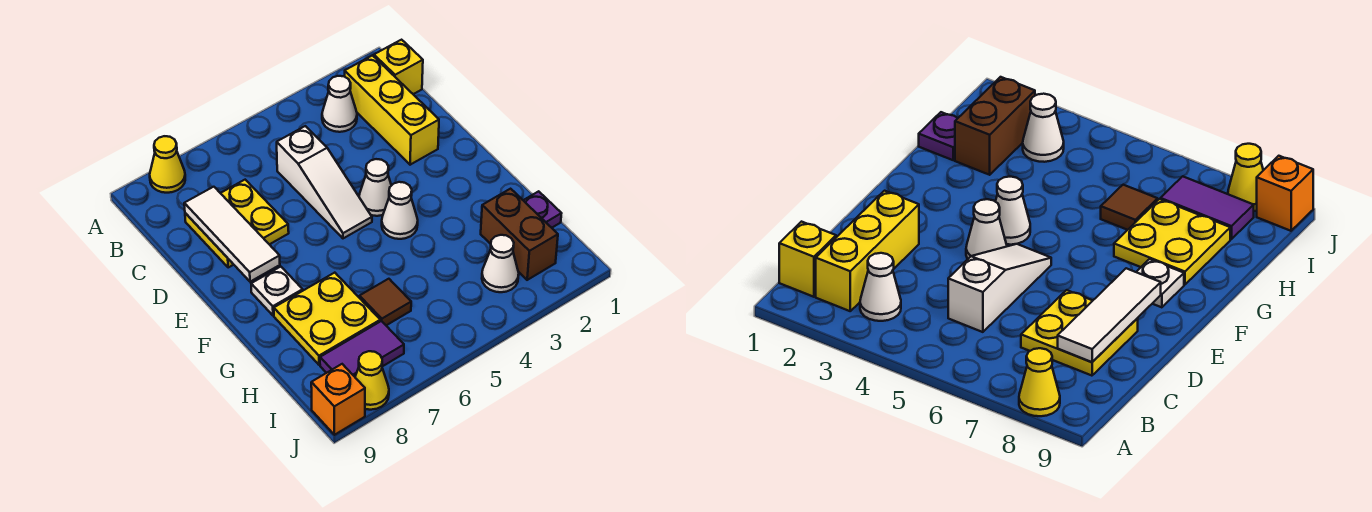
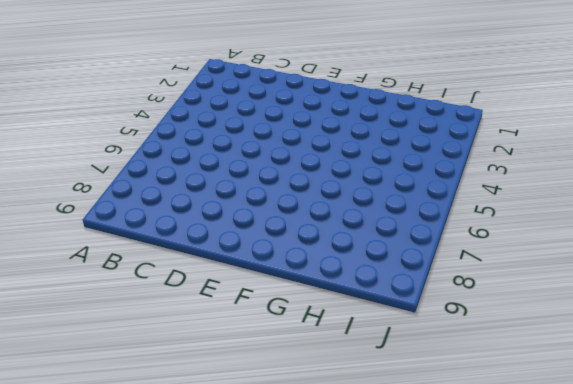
none -> yellow 1x1 cone [150,136,185,193]
none -> yellow 1x1 brick [374,40,423,94]
none -> yellow 1x3 brick [345,55,439,165]

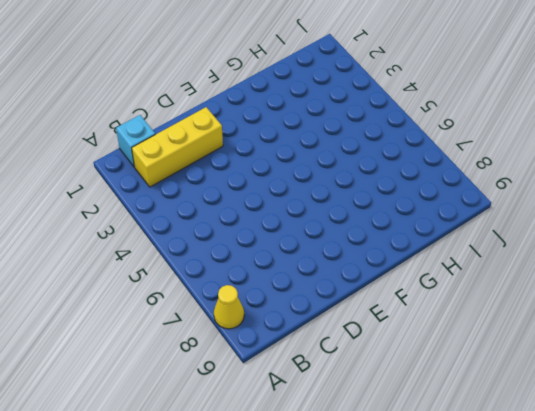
cyan 1x1 brick [116,115,155,167] -> yellow 1x1 brick [374,40,423,94]
none -> white 1x1 cone [322,76,357,132]
none -> white 1x3 slope [277,126,372,238]
none -> yellow 2x2 plate [185,180,289,268]

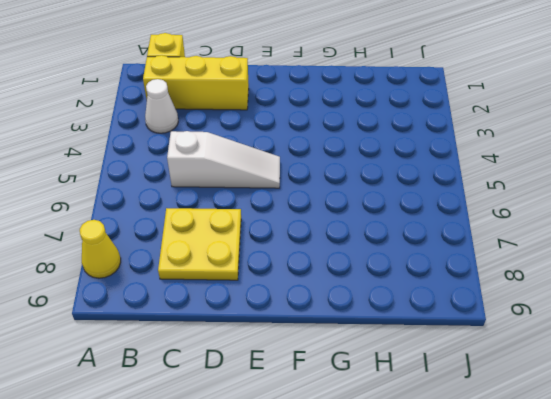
none -> white 1x1 cone [359,159,391,216]
none -> white 1x1 cone [382,182,418,239]
none -> white 1x1 plate [251,267,303,316]

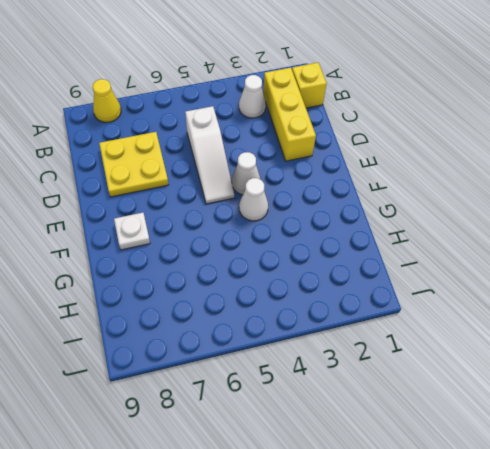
none -> yellow 2x2 plate [274,273,380,365]
none -> purple 1x1 plate [523,191,562,228]
none -> brown 1x2 brick [481,189,558,280]

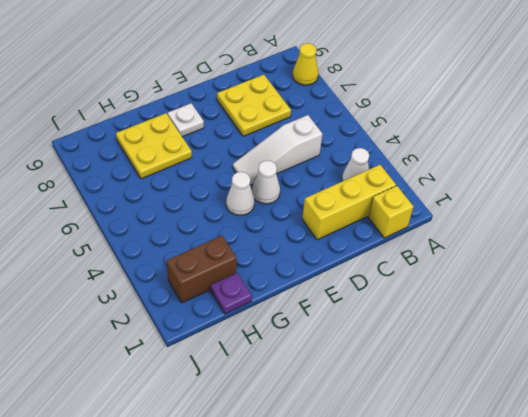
none -> brown 1x1 tile [359,279,411,325]
none -> white 1x1 cone [482,235,519,292]
none -> purple 1x2 tile [320,321,404,377]

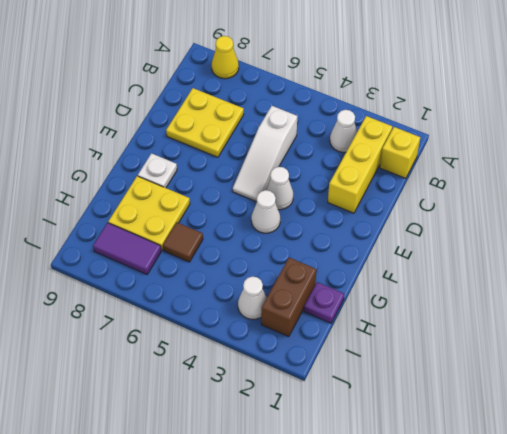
none -> yellow 1x1 cone [355,351,389,410]
none -> orange 1x1 brick [311,364,365,435]
none -> white 1x3 tile [184,187,280,282]

